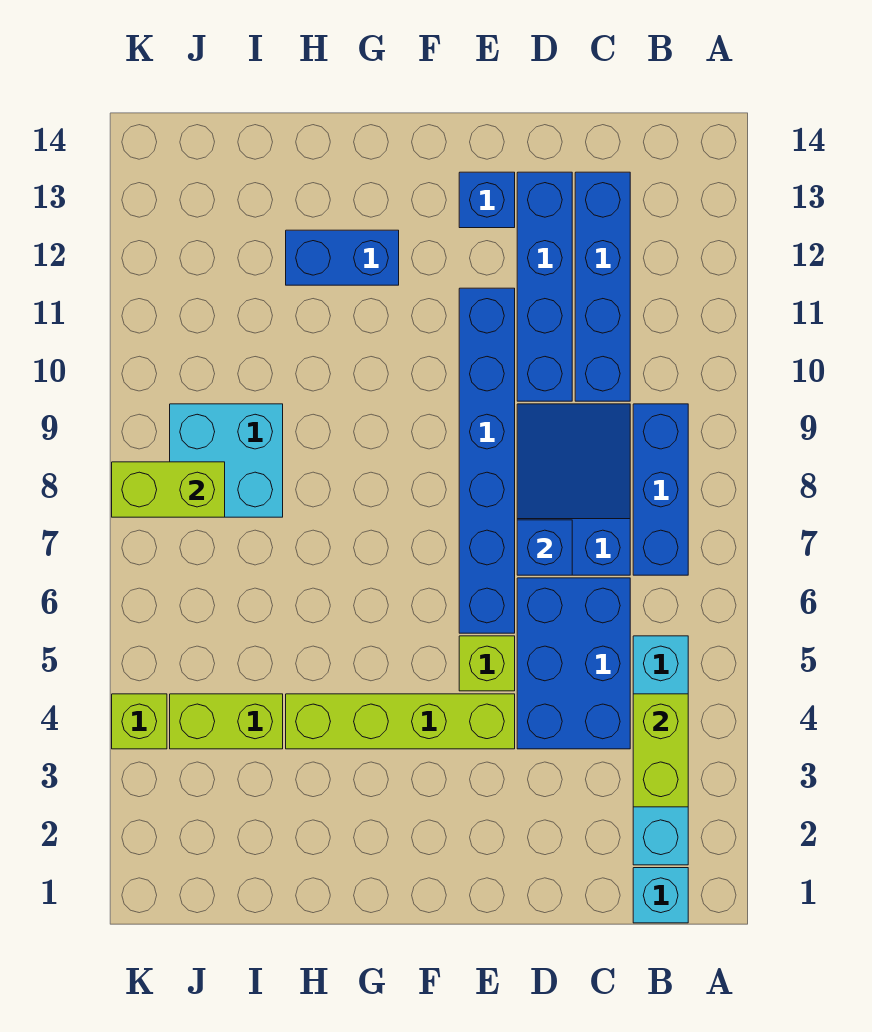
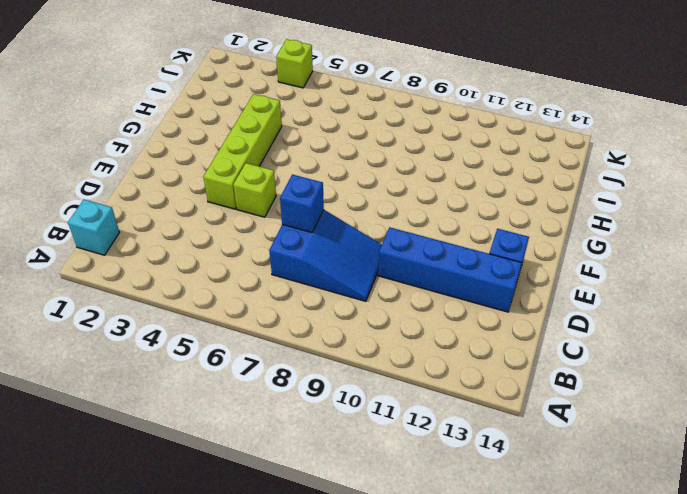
none -> cyan 1x4 brick [633,636,688,865]
none -> blue 1x3 brick [633,404,688,575]
none -> blue 2x3 brick [517,578,630,749]

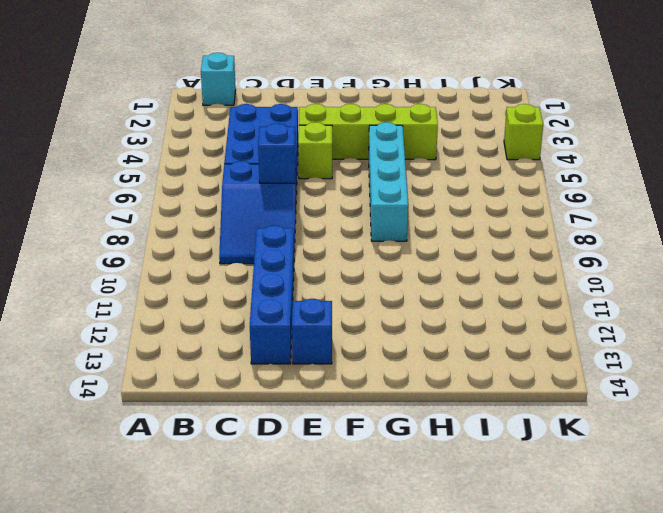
cyan 1x4 brick [369,122,408,241] -> cyan 1x4 brick moved to [633,636,688,865]
none -> blue 1x3 brick [633,404,688,575]
none -> blue 1x4 brick [575,172,630,401]
none -> blue 1x6 brick [459,288,515,633]

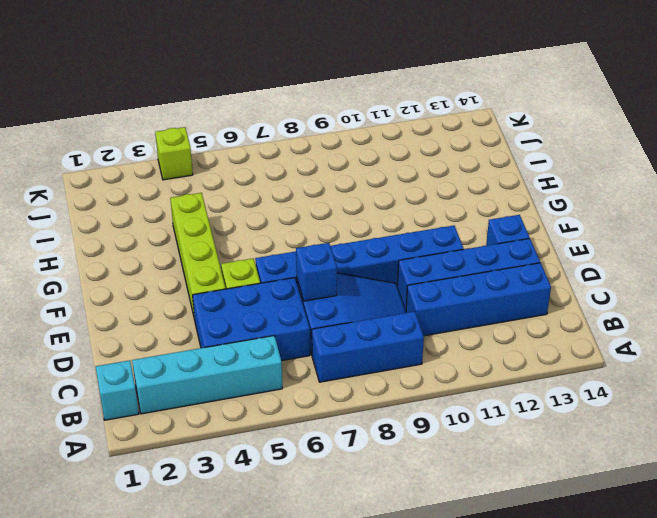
none -> blue 1x2 brick [286,230,399,285]
none -> lime 1x2 brick [170,694,283,749]
none -> cyan 2x2 brick [170,404,283,517]

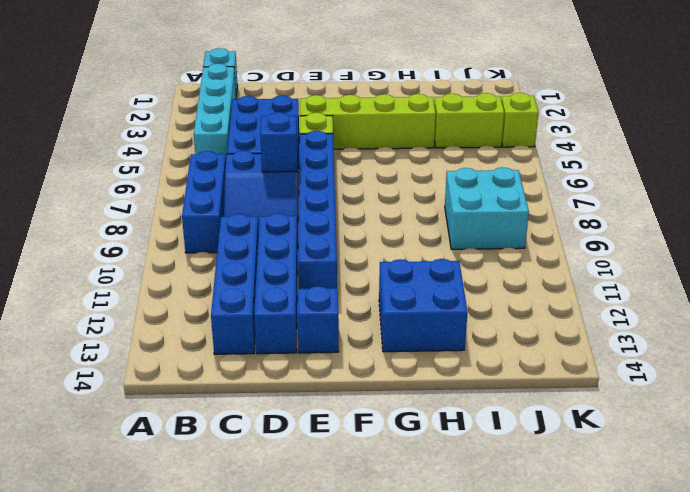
blue 2x2 brick [379,259,468,352] -> blue 1x2 brick [286,230,399,285]
none -> lime 1x2 brick [633,694,688,807]
none -> lime 1x2 brick [112,462,225,517]

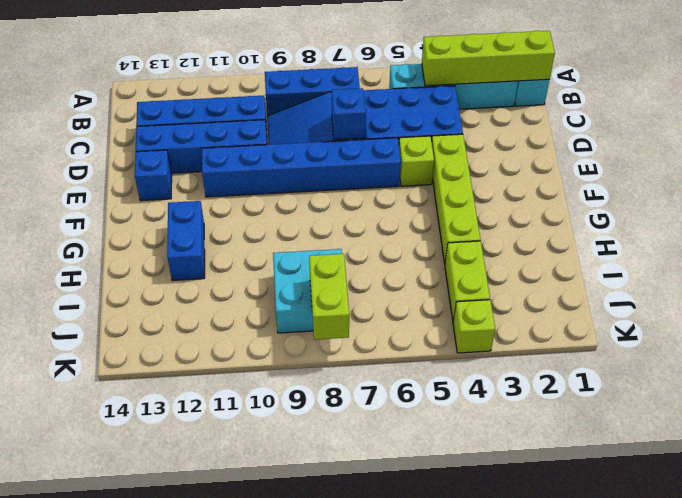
lime 1x4 brick [422,31,555,86] -> lime 1x2 brick [633,694,688,807]

